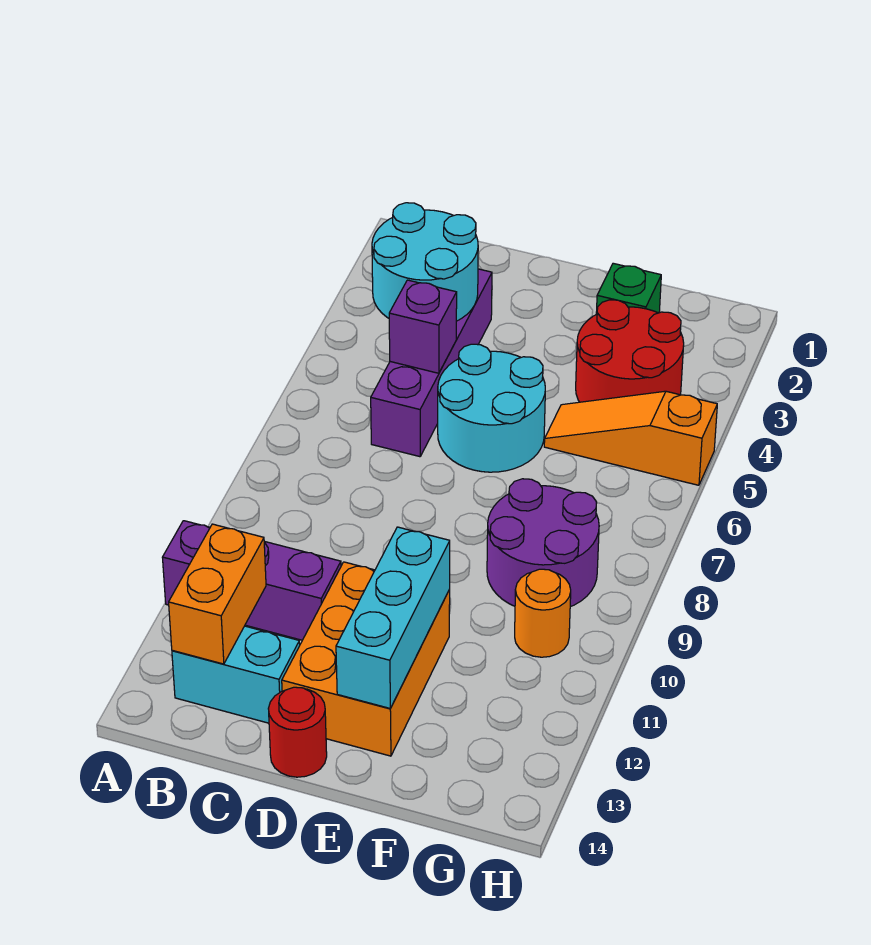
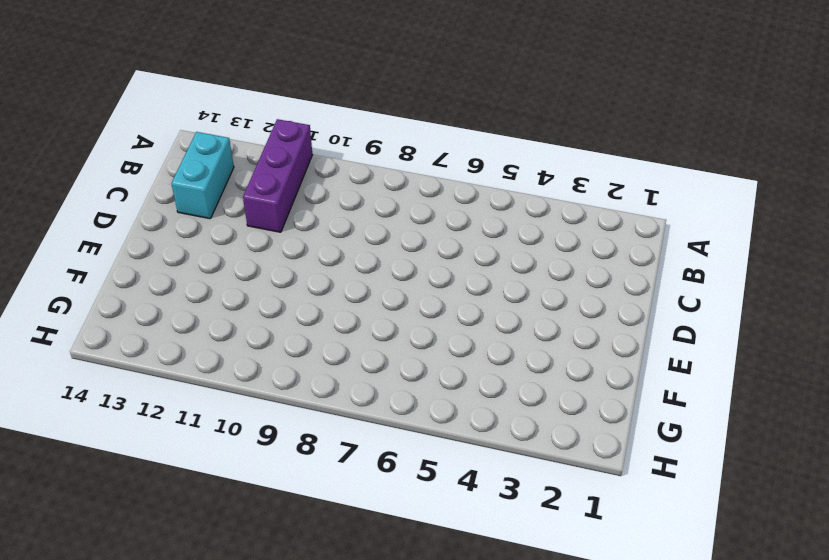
none -> purple 1x4 brick [371,269,492,457]
none -> cyan 2x2 round brick [438,344,545,472]
none -> orange 2x3 brick [282,562,450,756]

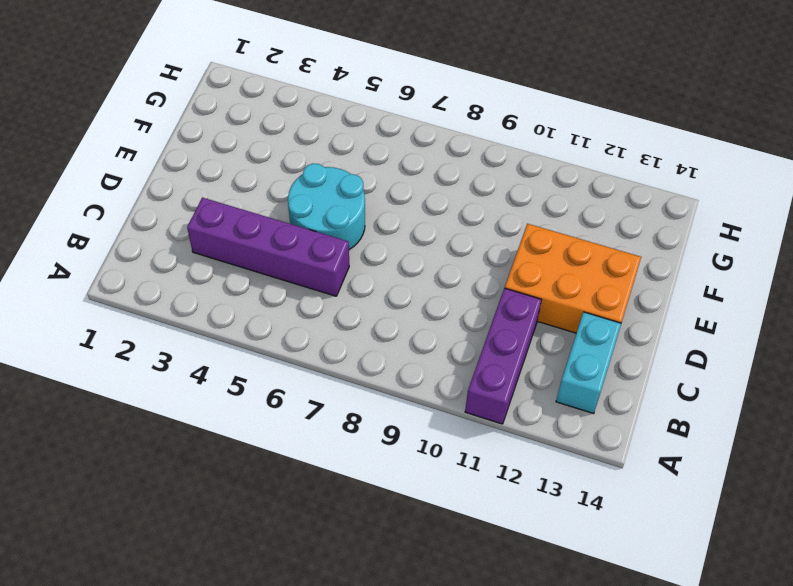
none -> red 1x1 round brick [268,687,327,777]
none -> green 1x1 brick [596,263,661,314]
none -> red 2x2 round brick [576,300,684,402]

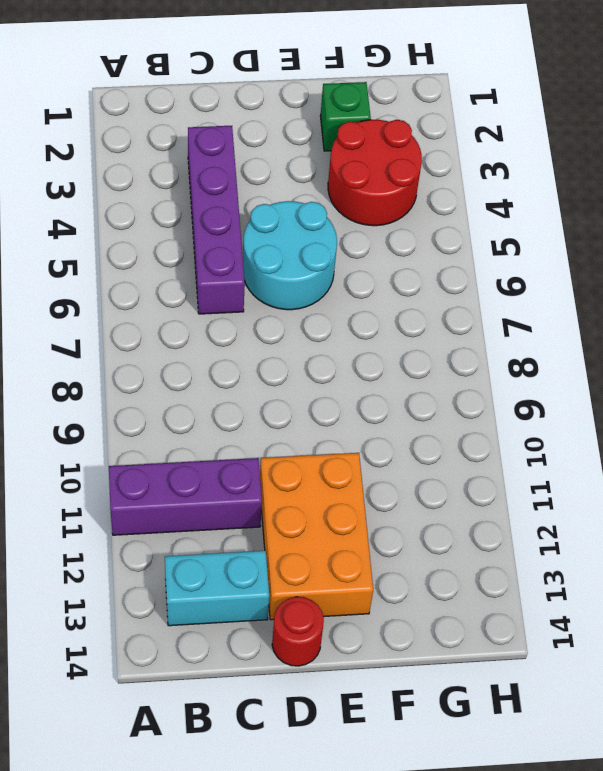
none -> orange 1x3 slope [544,391,717,485]
none -> purple 2x2 round brick [487,479,599,607]
none -> orange 1x1 round brick [515,569,571,657]

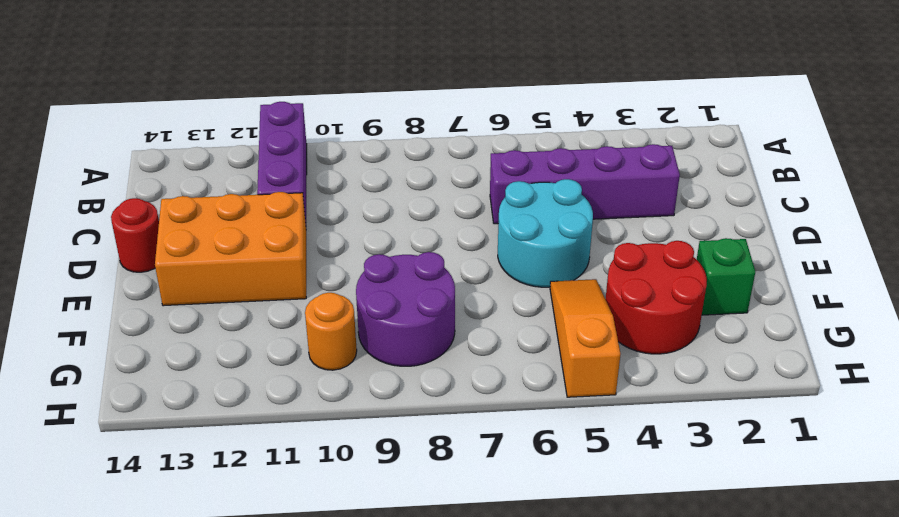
none -> cyan 1x2 brick [172,626,300,723]
none -> cyan 2x2 round brick [372,203,478,321]
none -> orange 1x2 brick [169,524,266,664]

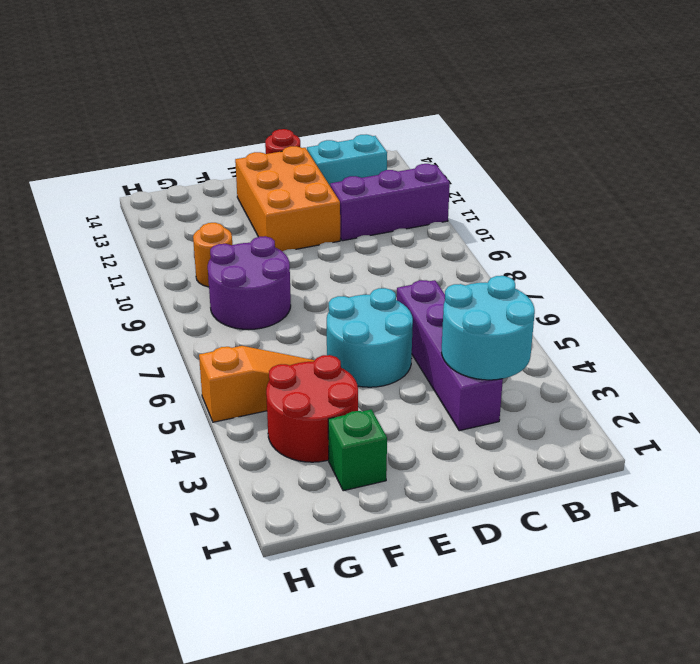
none -> orange 1x2 brick [169,524,266,664]
none -> purple 1x1 brick [389,280,457,373]
none -> cyan 1x3 brick [336,527,450,708]

